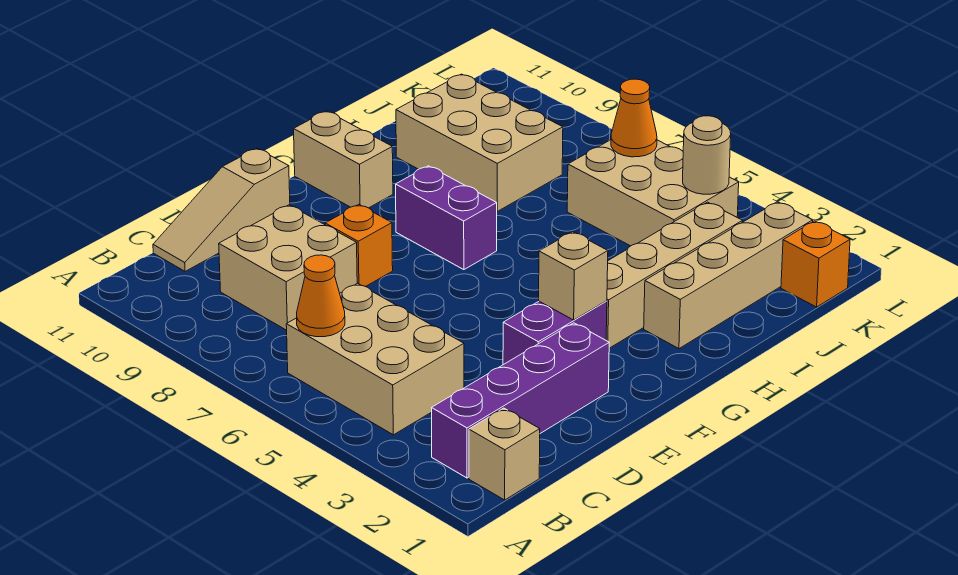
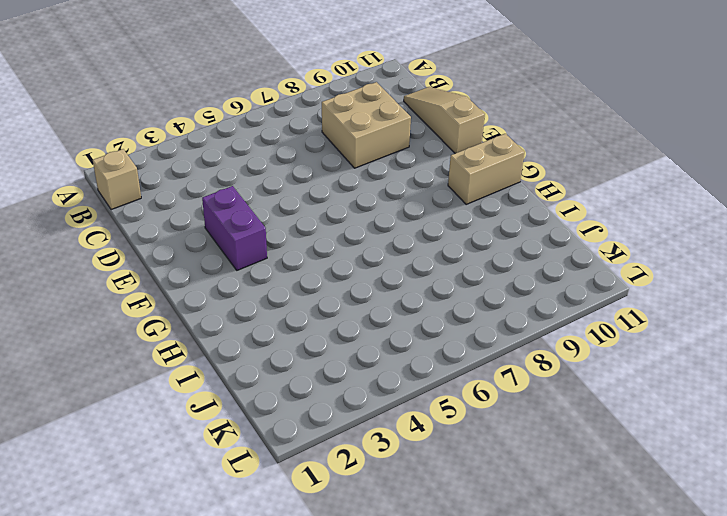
none -> purple 1x4 brick [432,323,609,478]
none -> tan 2x3 brick [286,283,464,435]
none -> orange 1x1 brick [325,205,393,287]

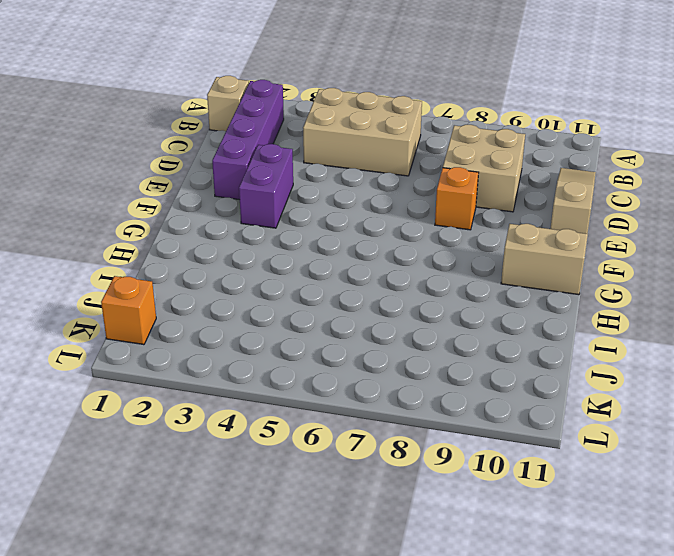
none -> tan 1x4 brick [606,202,742,348]
none -> purple 1x2 brick [396,166,497,270]
none -> tan 1x4 brick [644,202,813,349]

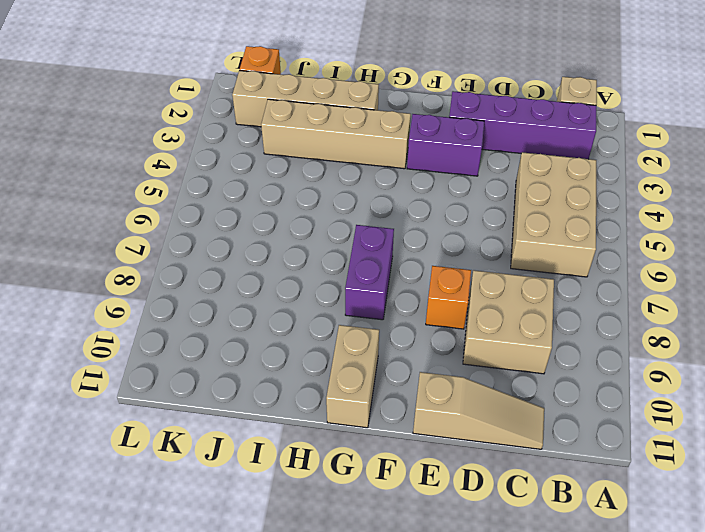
none -> tan 2x3 brick [396,74,563,211]
none -> tan 2x3 brick [567,140,739,246]
none -> orange 1x1 cone [297,255,345,337]

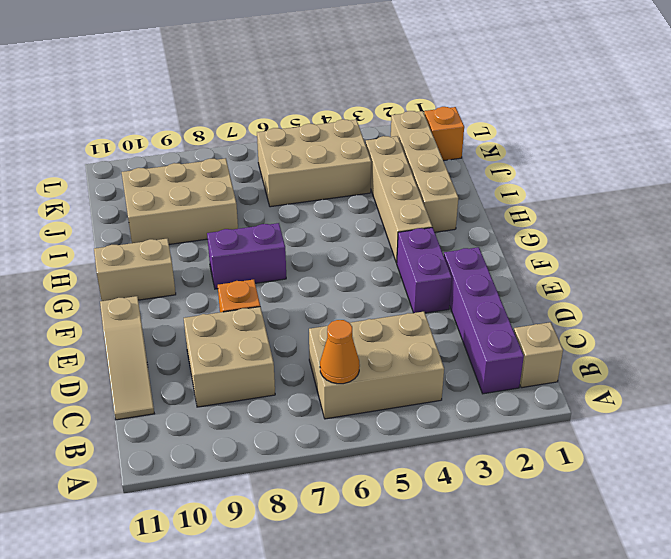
none -> tan 1x1 brick [539,232,608,320]
none -> tan 1x1 round brick [683,116,731,194]
none -> orange 1x1 cone [611,79,657,157]

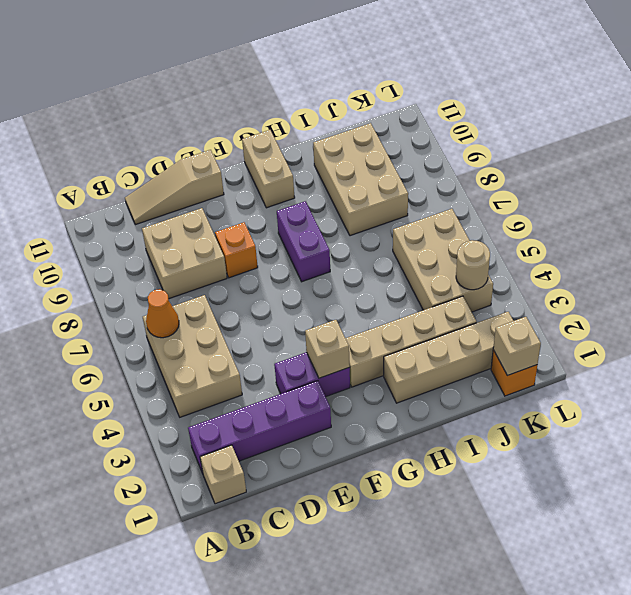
tan 1x1 brick [493,317,541,376] -> none
none -> orange 1x1 cone [611,79,657,157]

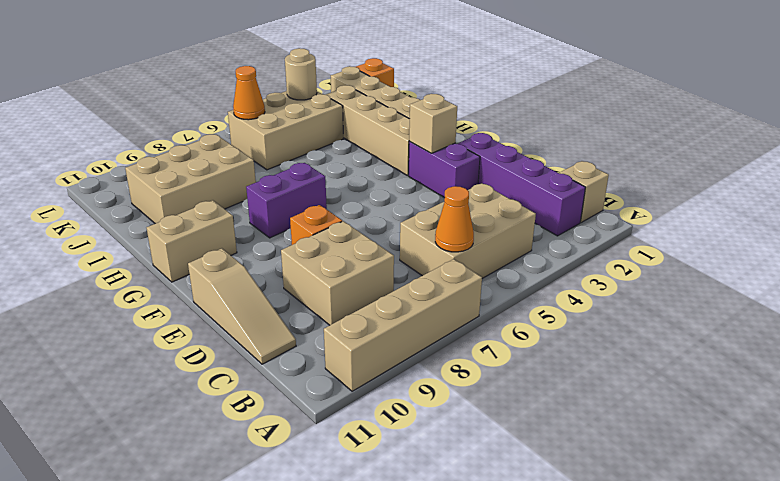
tan 1x4 brick [324,259,482,391] -> none

